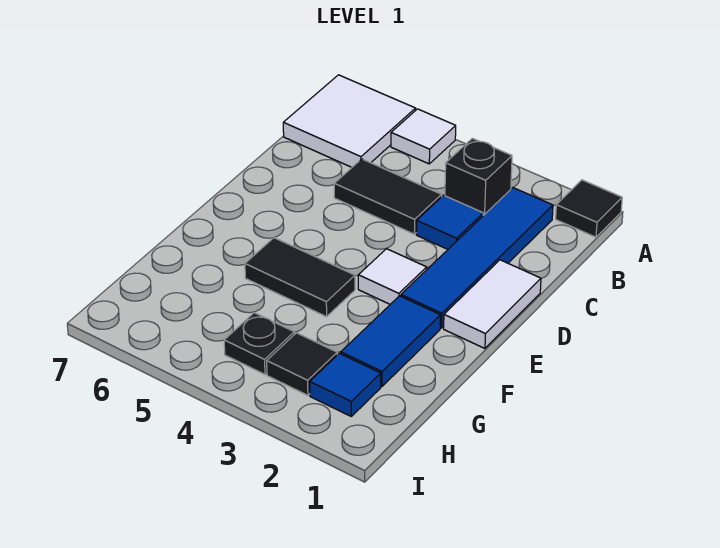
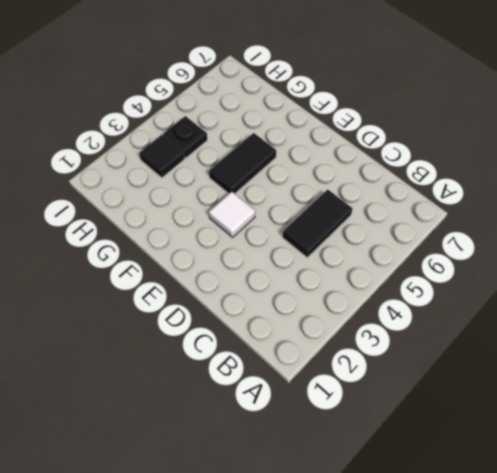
none -> black 1x1 tile [556,180,622,237]
none -> white 1x1 tile [391,109,456,164]
none -> white 2x2 tile [283,75,416,167]

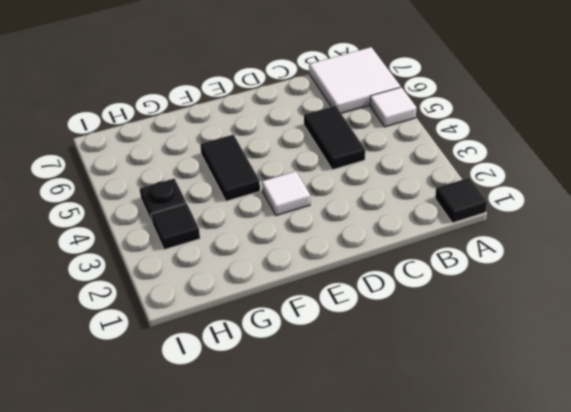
none -> blue 1x4 tile [401,188,553,328]
none -> black 1x1 brick [445,138,512,216]
none -> blue 1x1 tile [416,195,483,249]

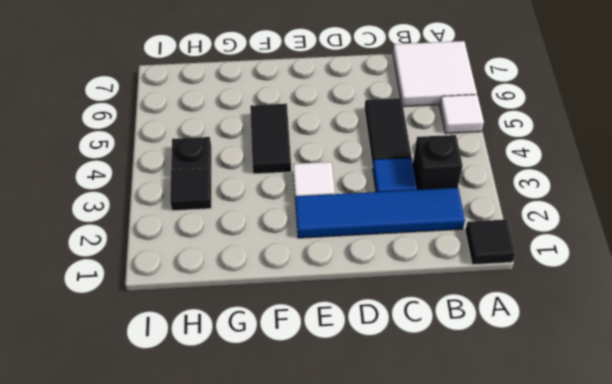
none -> white 1x2 tile [444,260,541,348]
none -> blue 1x2 tile [341,296,440,386]
none -> blue 1x1 tile [310,353,381,416]

